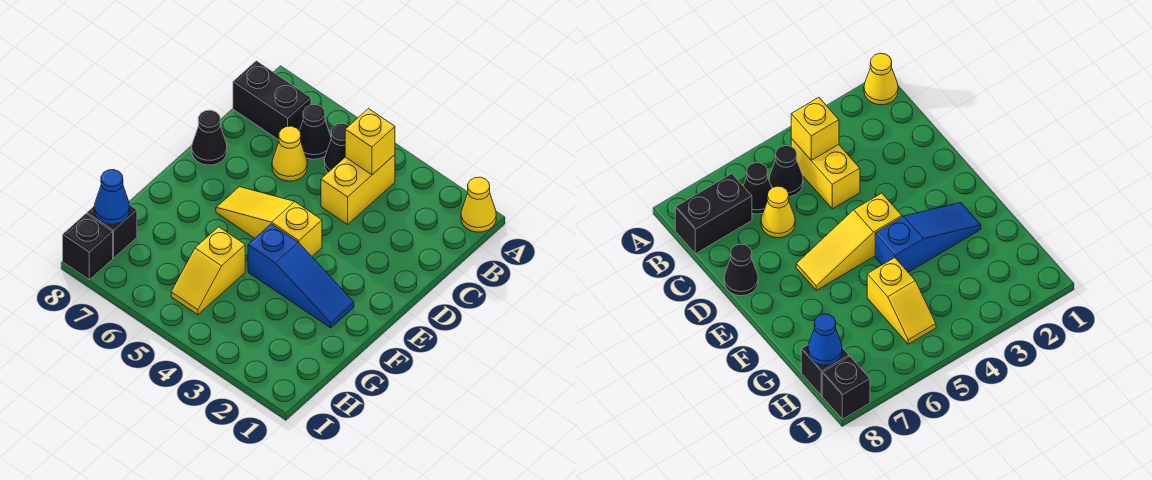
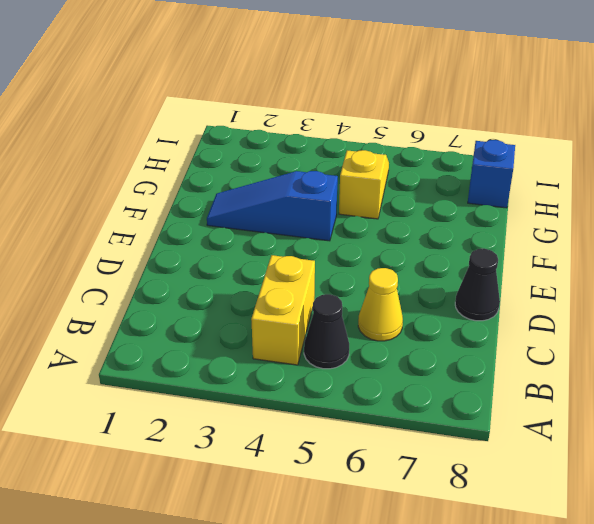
blue 1x1 brick [468,140,515,208] -> black 1x1 brick [87,205,137,258]
none -> yellow 1x1 cone [461,177,496,232]
none -> black 1x1 cone [300,105,331,159]
none -> black 1x2 brick [233,61,311,140]

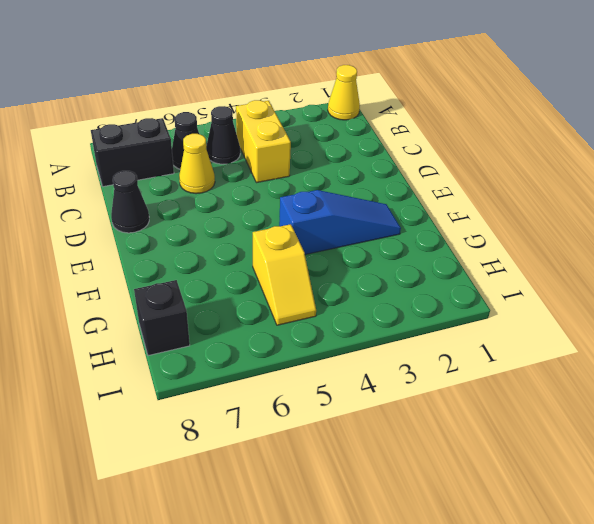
none -> yellow 1x3 slope [216,187,322,256]
none -> black 1x1 brick [63,214,113,280]
none -> yellow 1x1 brick [345,109,395,175]

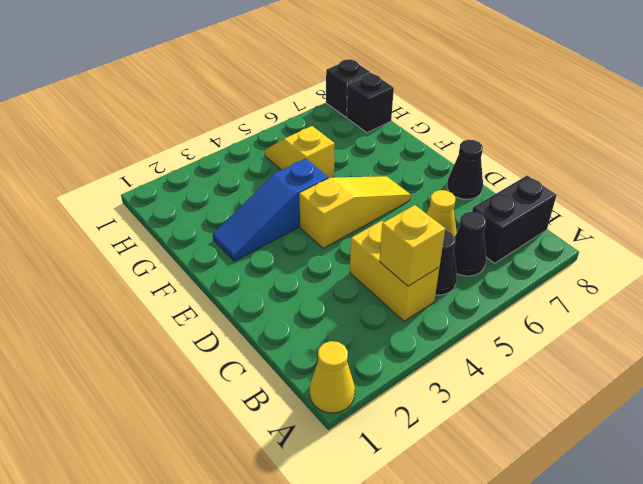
none -> blue 1x1 cone [94,170,130,224]

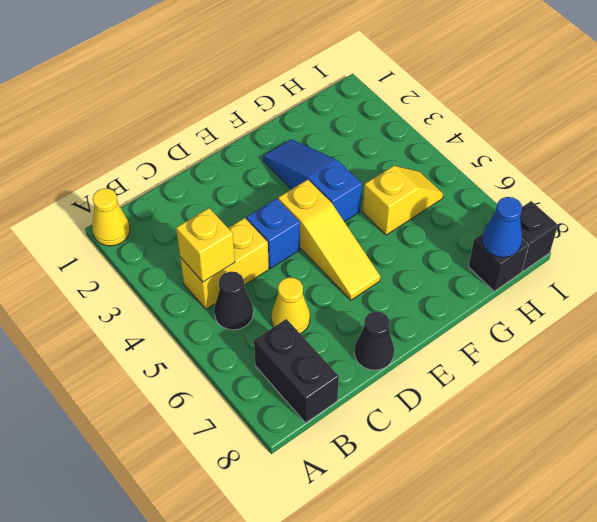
blue 1x1 brick [246,198,300,268] -> none
none -> black 1x1 cone [300,105,331,159]

